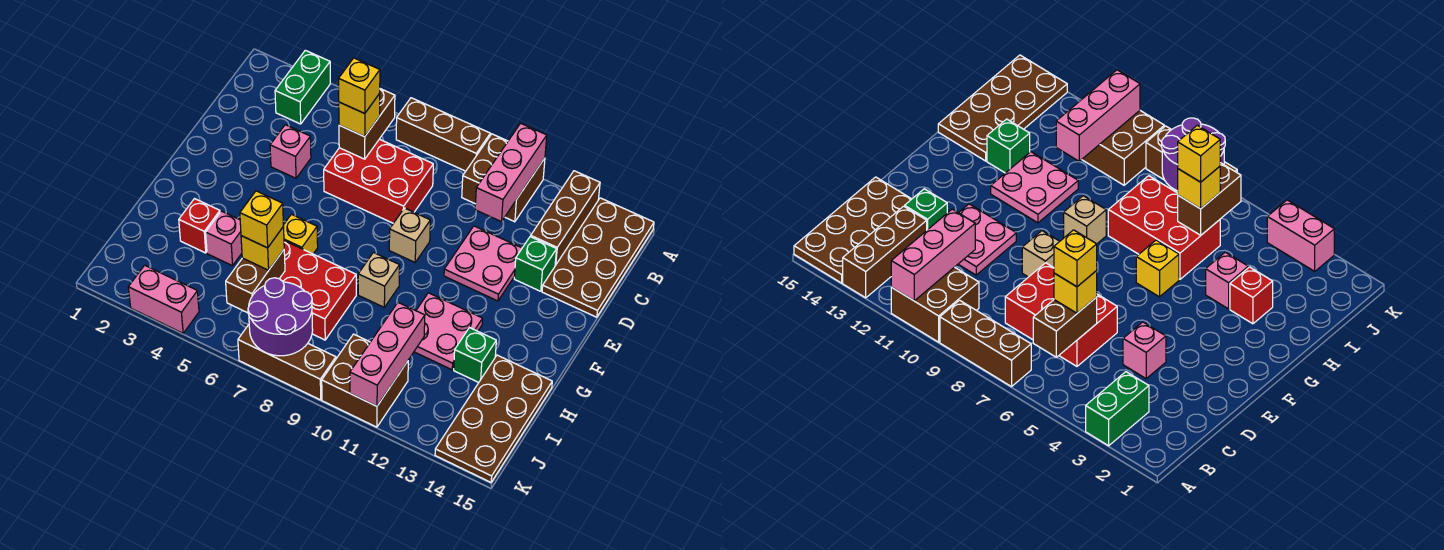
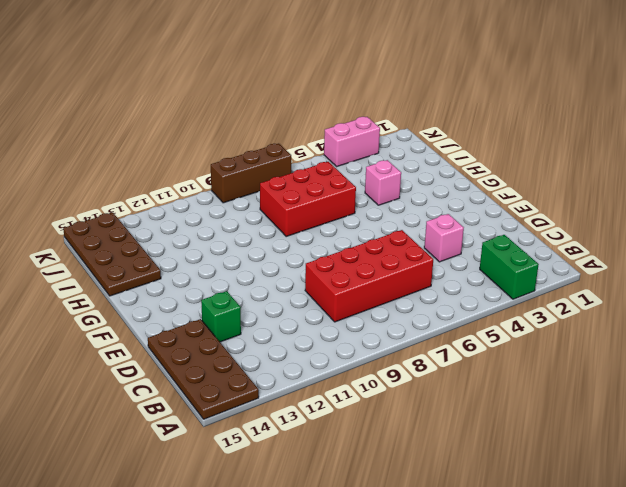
red 2x4 brick [305,230,433,322] -> red 2x3 brick [324,139,433,223]
none -> brown 1x3 brick [396,98,490,171]
none -> brown 2x2 brick [462,134,545,222]
none -> brown 1x3 brick [531,171,600,266]
none -> pink 2x2 plate [444,226,522,301]

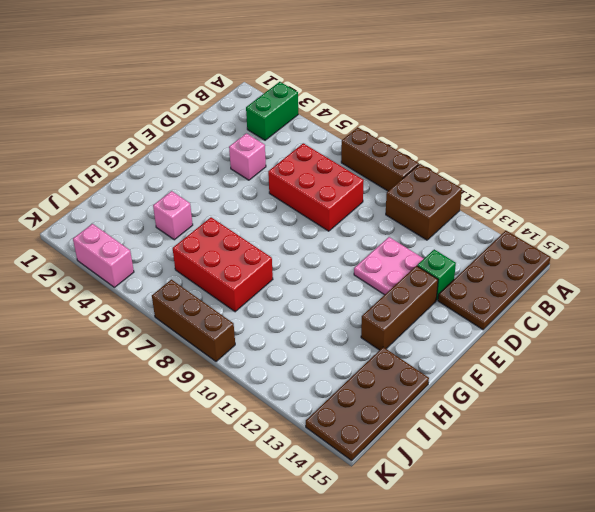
brown 1x3 brick [361,266,438,350] -> brown 1x3 brick moved to [531,171,600,266]
none -> tan 1x1 brick [389,208,430,262]
none -> yellow 1x1 brick [283,214,318,254]
none -> tan 1x1 brick [358,253,400,307]
none -> pink 2x2 plate [414,293,483,370]

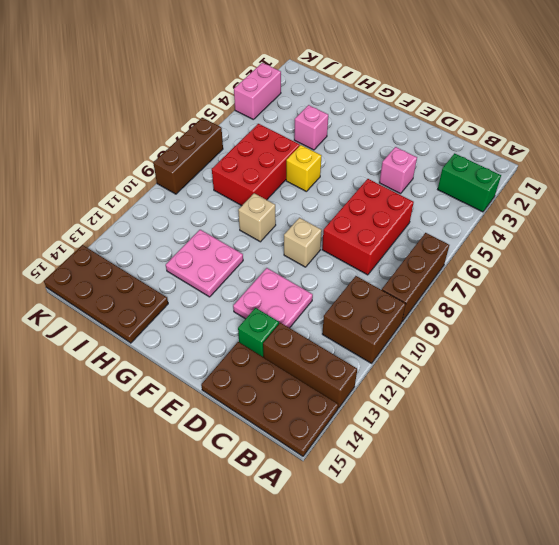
none -> red 1x1 brick [179,199,220,253]
none -> green 1x1 brick [454,327,496,382]
none -> brown 2x2 brick [322,334,408,427]
none -> pink 1x3 brick [475,123,547,222]

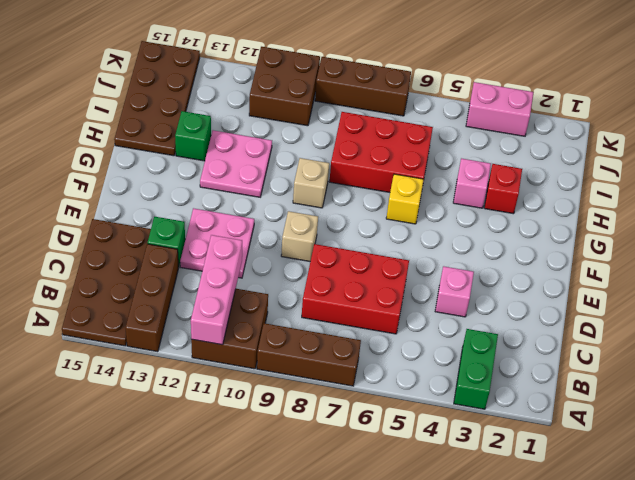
none -> brown 1x2 brick [339,89,395,159]
none -> brown 1x2 brick [226,250,285,313]
none -> pink 1x3 brick [350,303,425,406]
none -> purple 2x2 round brick [248,278,313,356]

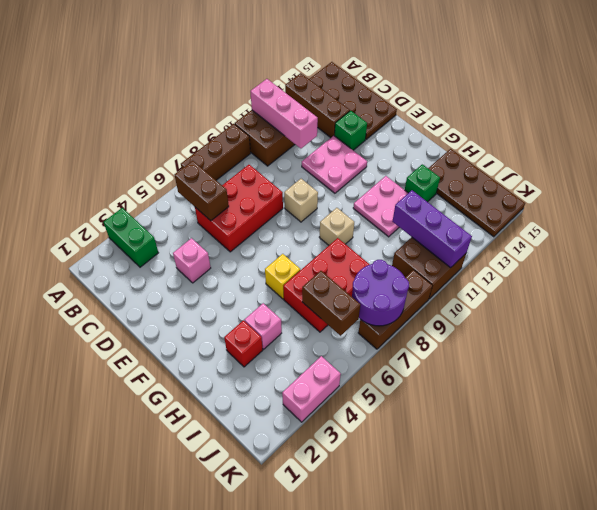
purple 1x3 brick [392,190,472,268] -> pink 1x3 brick [350,303,425,406]
none -> yellow 1x1 brick [339,94,380,137]
none -> yellow 1x1 brick [241,227,284,270]
none -> yellow 1x1 brick [339,58,380,114]
none -> yellow 1x1 brick [240,191,284,248]

